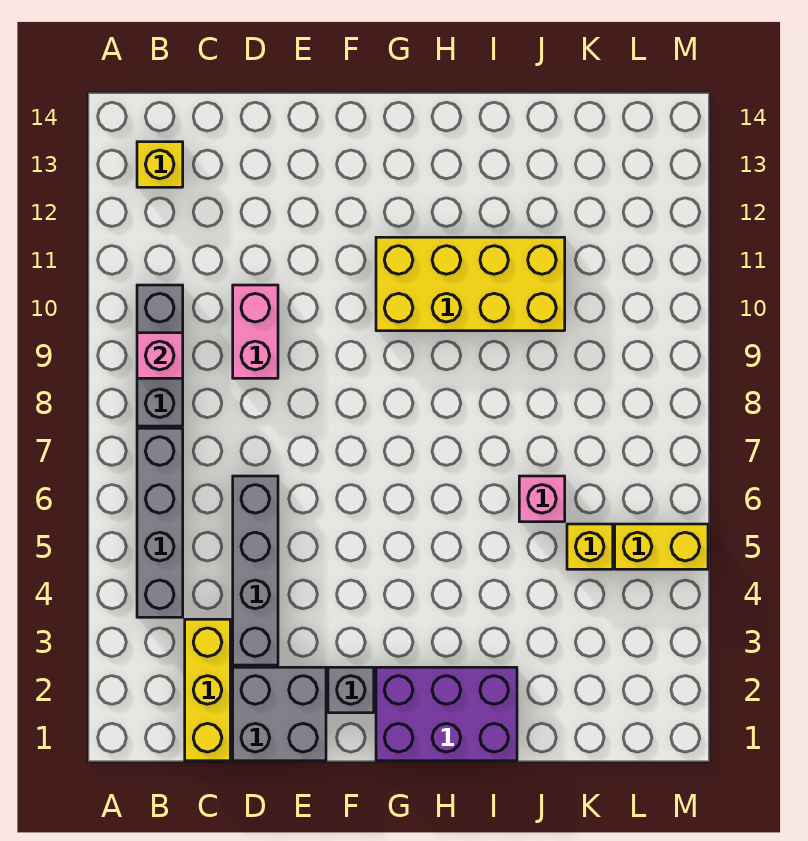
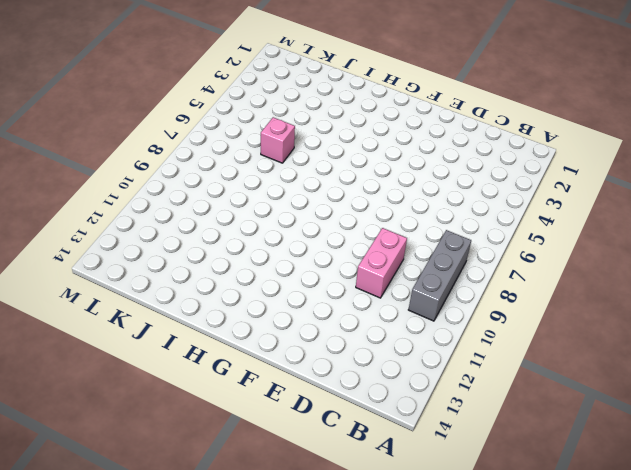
none -> grey 1x4 brick [137,428,183,617]
none -> yellow 1x1 brick [137,142,183,187]
none -> yellow 1x3 brick [185,619,230,761]

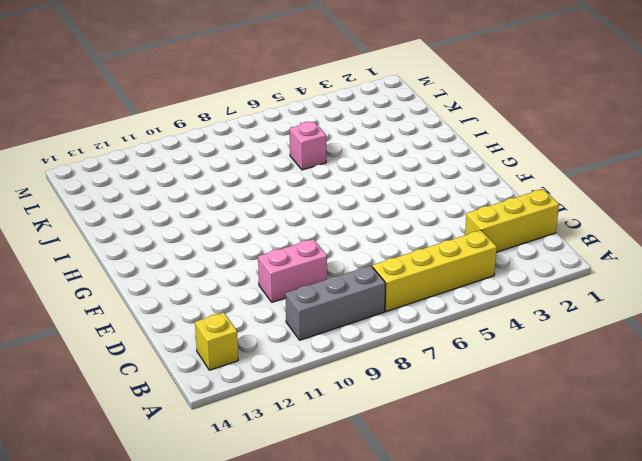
yellow 1x4 brick [372,230,497,312] -> grey 1x4 brick [137,428,183,617]
none -> grey 2x2 brick [233,667,326,761]
none -> grey 1x4 brick [233,476,278,665]
none -> grey 1x1 brick [328,667,374,713]

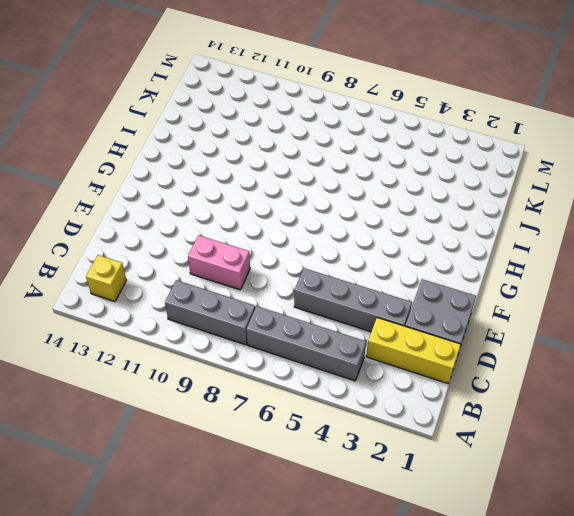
none -> grey 1x1 brick [328,667,374,713]
none -> purple 2x3 brick [376,667,517,761]
none -> yellow 2x4 brick [376,237,565,331]

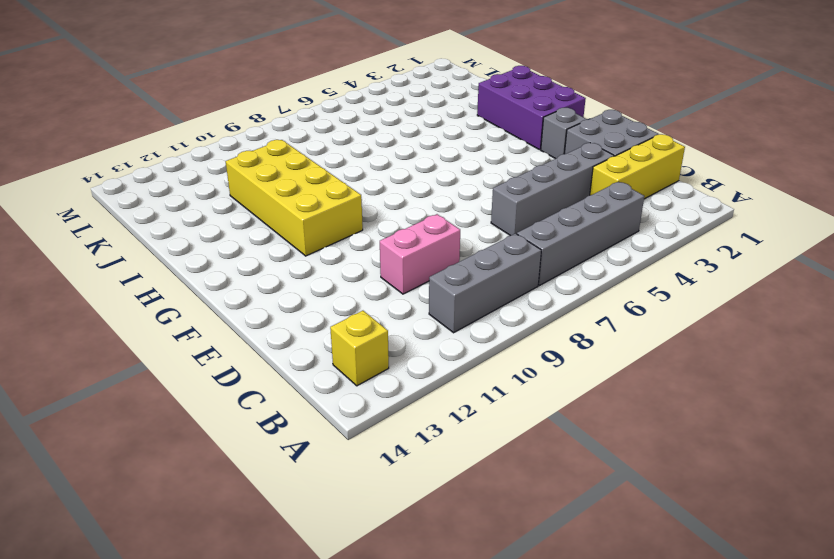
none -> pink 1x1 brick [519,476,565,522]
none -> yellow 1x1 brick [567,524,613,569]
none -> yellow 1x2 brick [615,524,708,569]

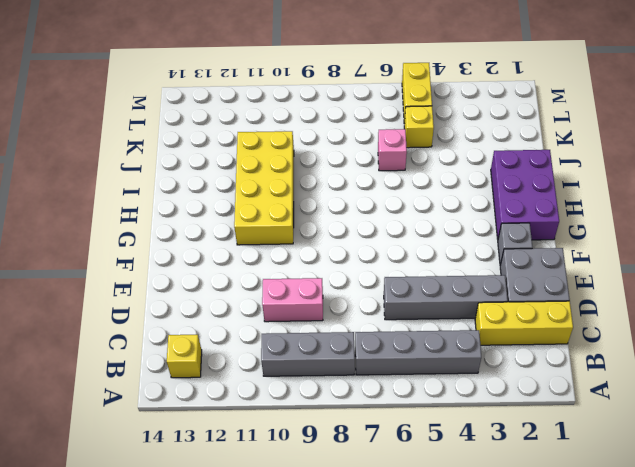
none -> pink 1x1 brick [137,333,183,378]

